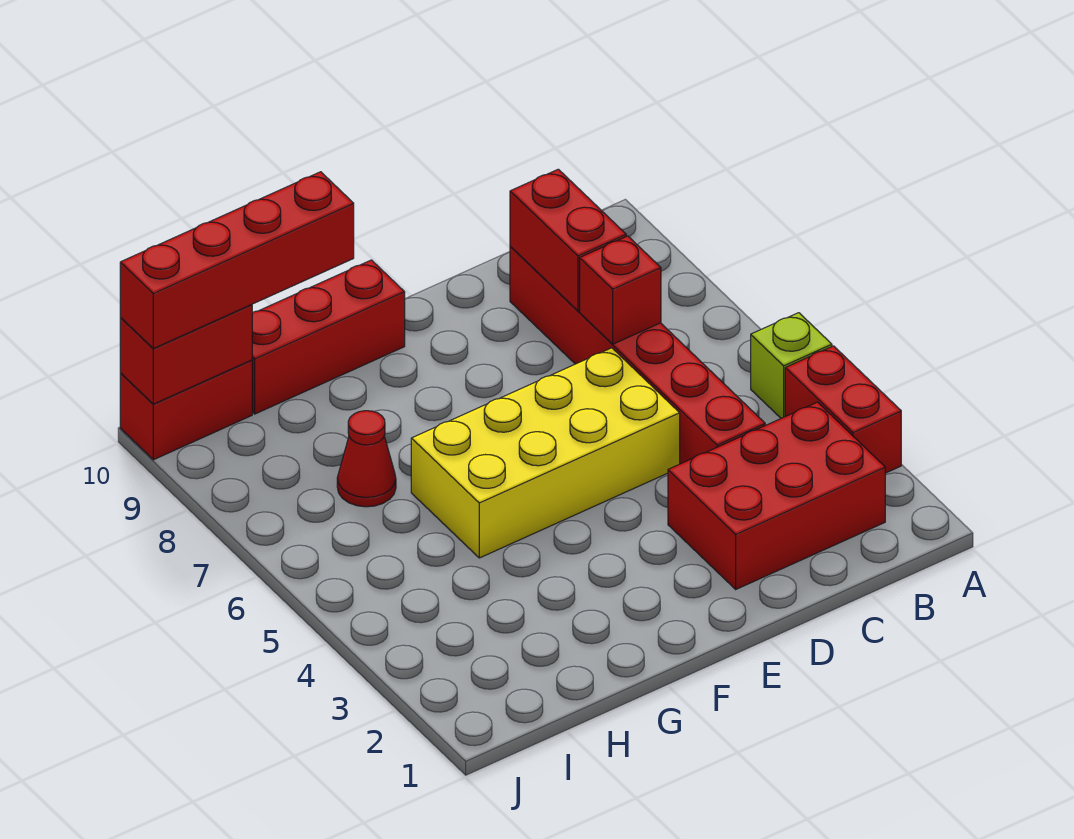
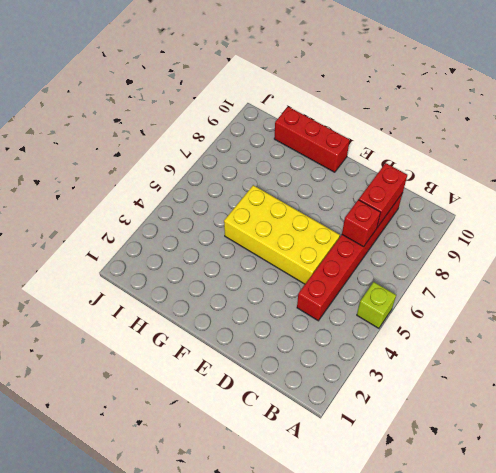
none -> red 1x2 brick [785,346,901,473]
none -> red 2x3 brick [668,402,885,589]
none -> red 1x1 cone [337,411,396,507]

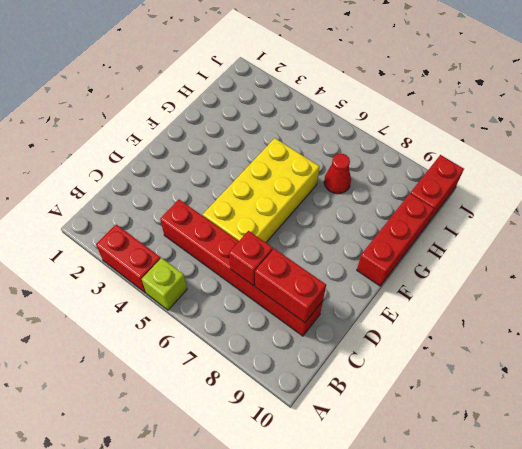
none -> red 2x3 brick [668,402,885,589]
none -> red 1x2 brick [120,305,252,404]
none -> red 1x4 brick [120,172,354,349]

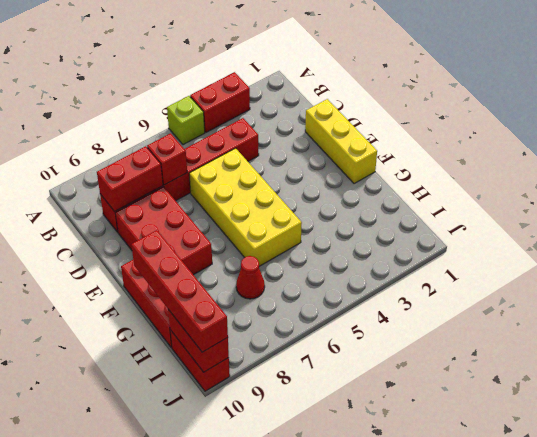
yellow 1x3 brick [305,99,377,184] -> none
red 2x3 brick [115,187,212,275] -> red 2x3 brick moved to [668,402,885,589]

